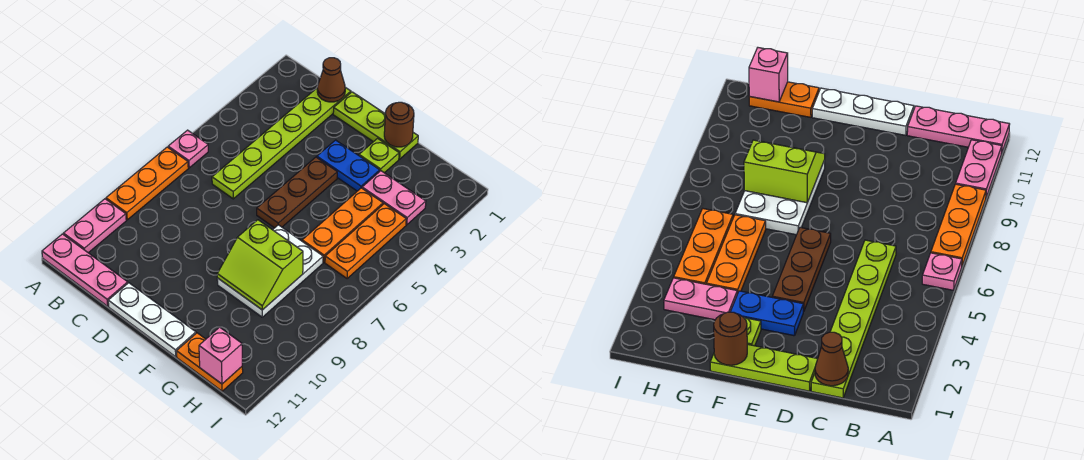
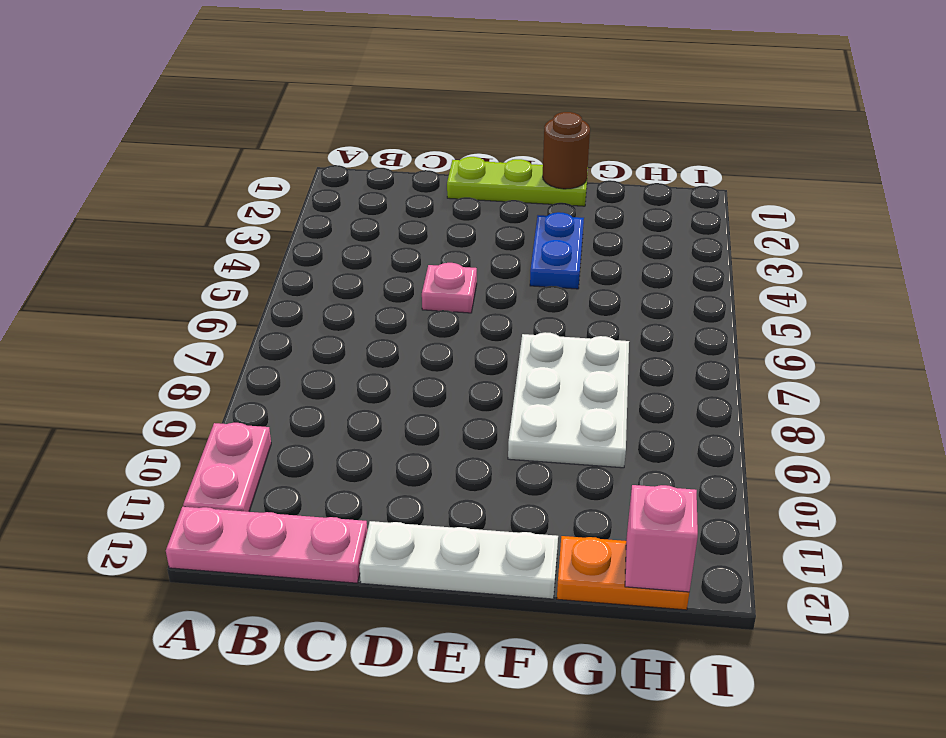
pink 1x1 plate [422,263,477,313] -> pink 1x1 plate moved to [168,130,208,168]
blue 1x2 plate [530,212,584,289] -> blue 1x2 plate turned to [317,140,380,191]
none -> orange 1x3 plate [106,147,188,220]
none -> lime 1x6 plate [212,87,351,199]
none -> brown 1x3 plate [257,157,337,228]

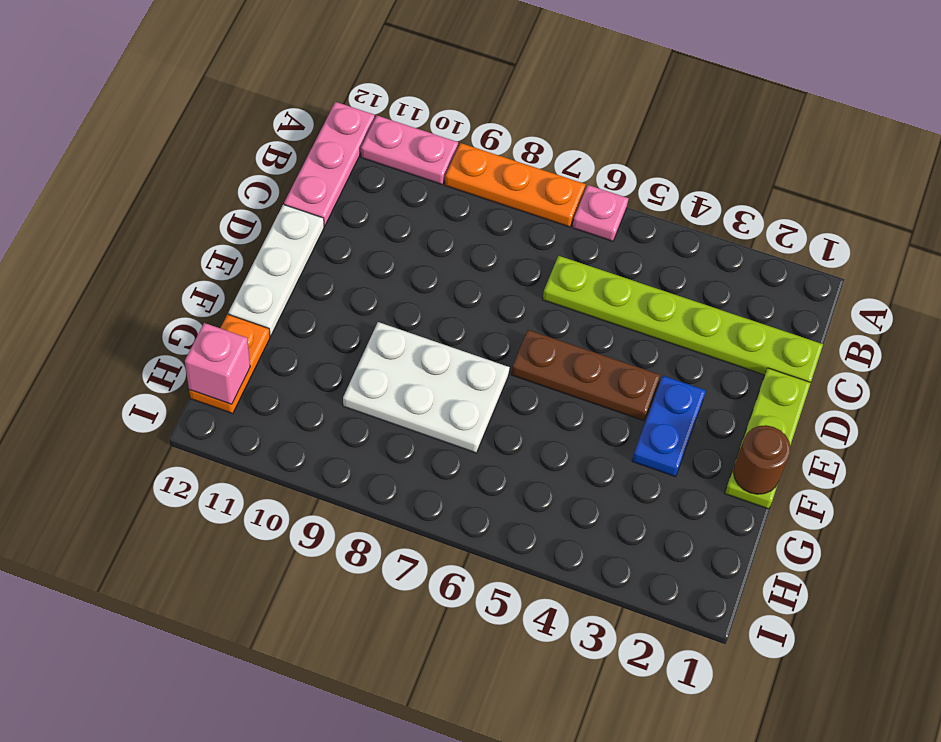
none -> lime 1x1 plate [359,138,399,173]
none -> pink 1x2 plate [362,171,426,225]
none -> orange 1x3 plate [302,188,383,262]

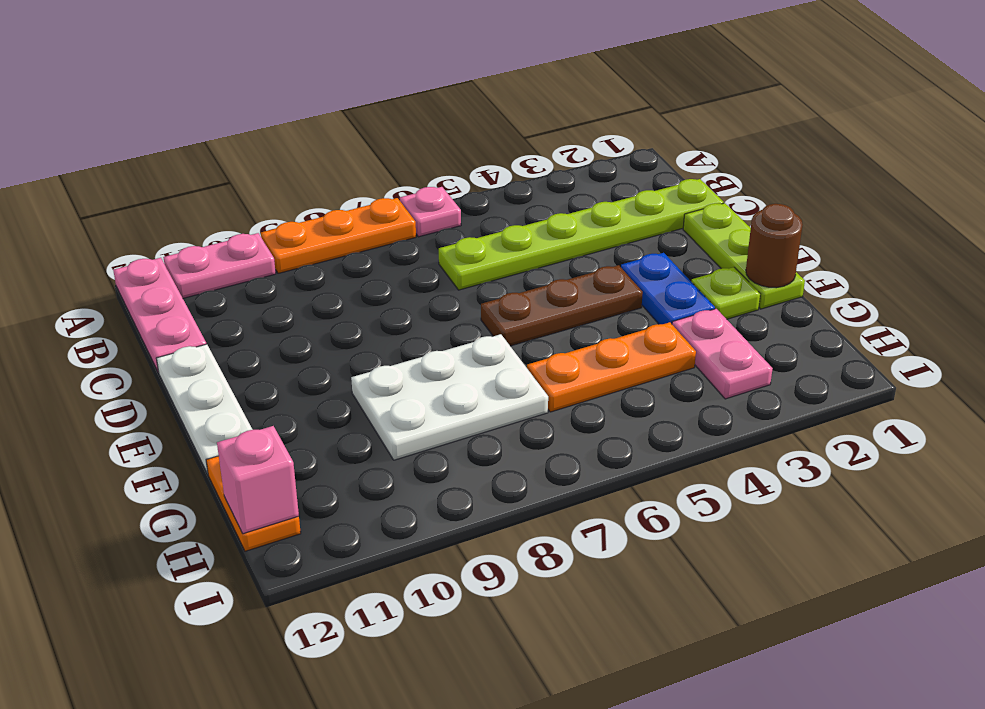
none -> orange 1x3 plate [325,204,406,278]
none -> brown 1x1 cone [317,58,345,102]
none -> lime 2x2 slope [217,220,303,310]

